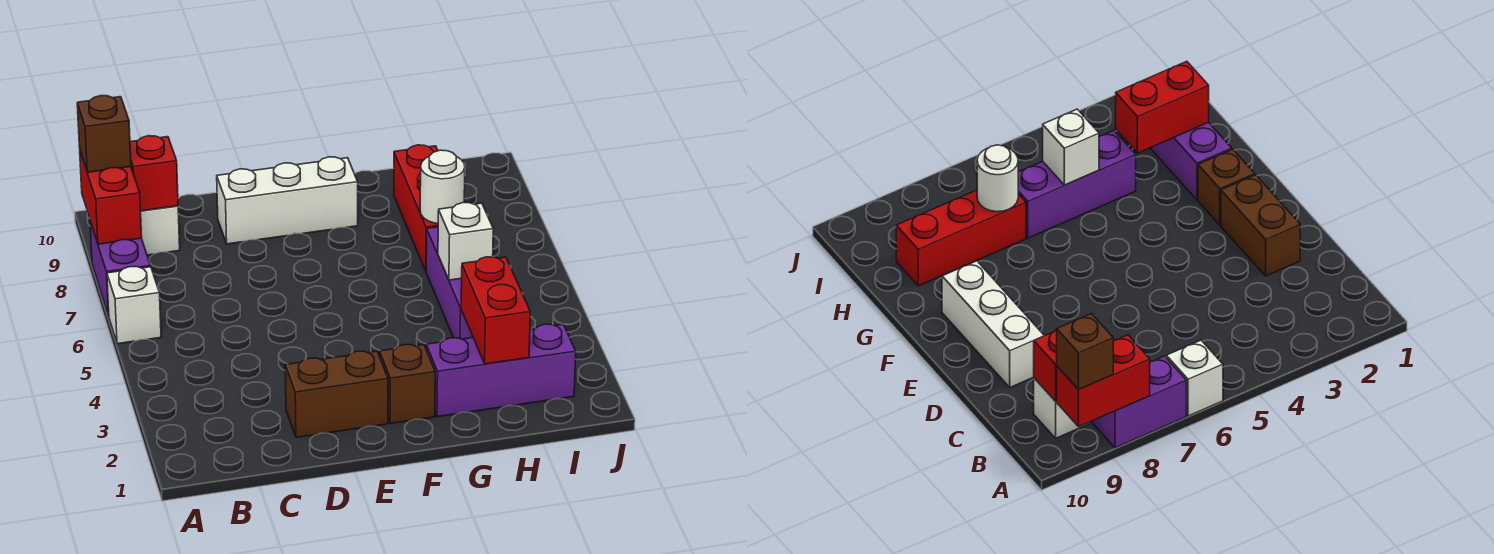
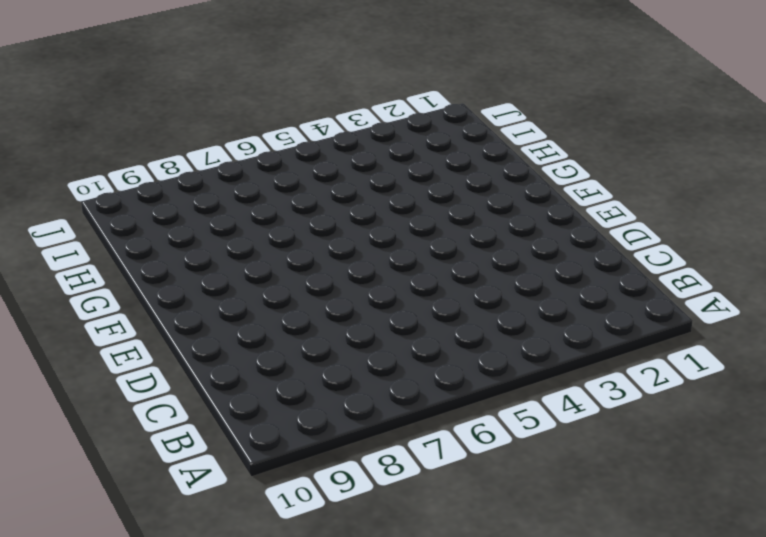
none -> white 1x1 brick [107,267,161,344]
none -> purple 1x2 brick [90,221,151,316]
none -> white 1x1 brick [141,206,180,255]

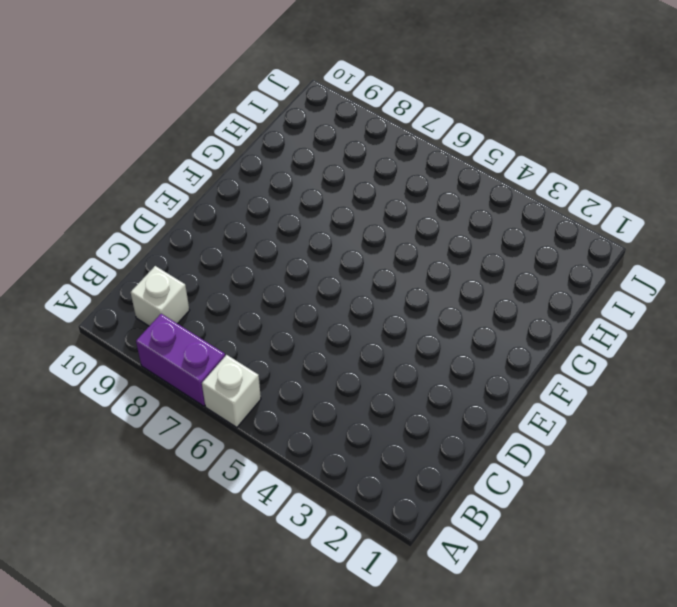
none -> brown 1x2 brick [285,351,388,437]
none -> white 1x3 brick [217,157,358,244]
none -> brown 1x1 brick [380,345,435,424]

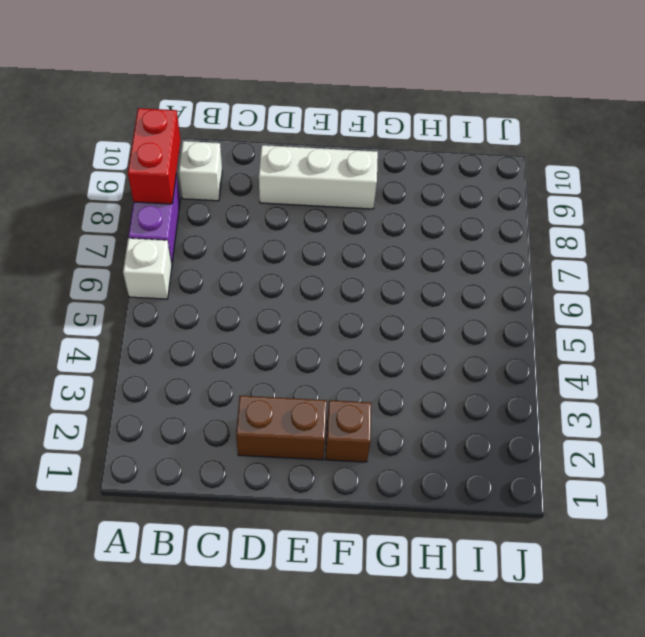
none -> purple 1x3 brick [426,324,576,417]
none -> purple 1x3 brick [426,227,473,339]
none -> red 1x3 brick [394,145,438,271]

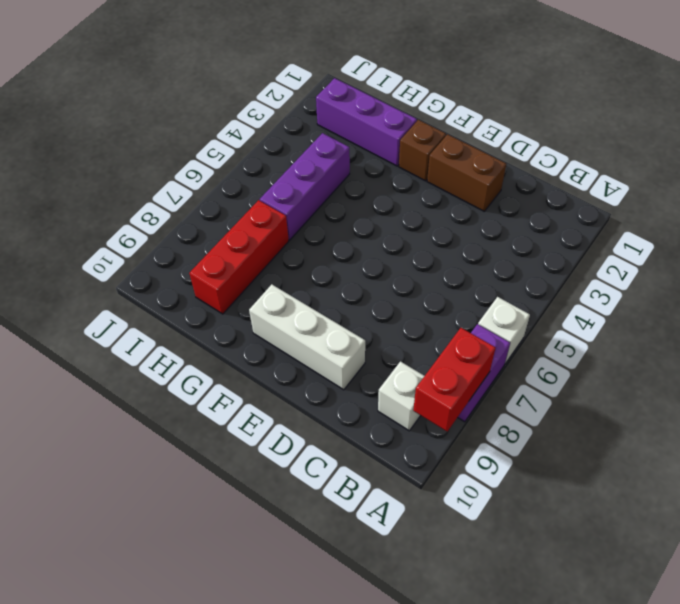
none -> red 1x1 brick [130,136,178,211]
none -> red 1x2 brick [461,257,530,364]
none -> white 1x1 brick [438,203,493,280]

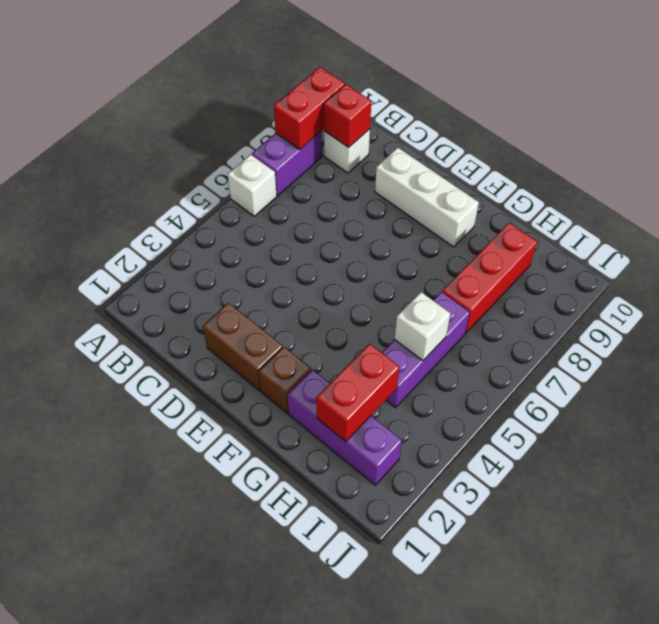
none -> white 1x1 round brick [420,150,465,224]
none -> brown 1x1 brick [77,96,131,172]

